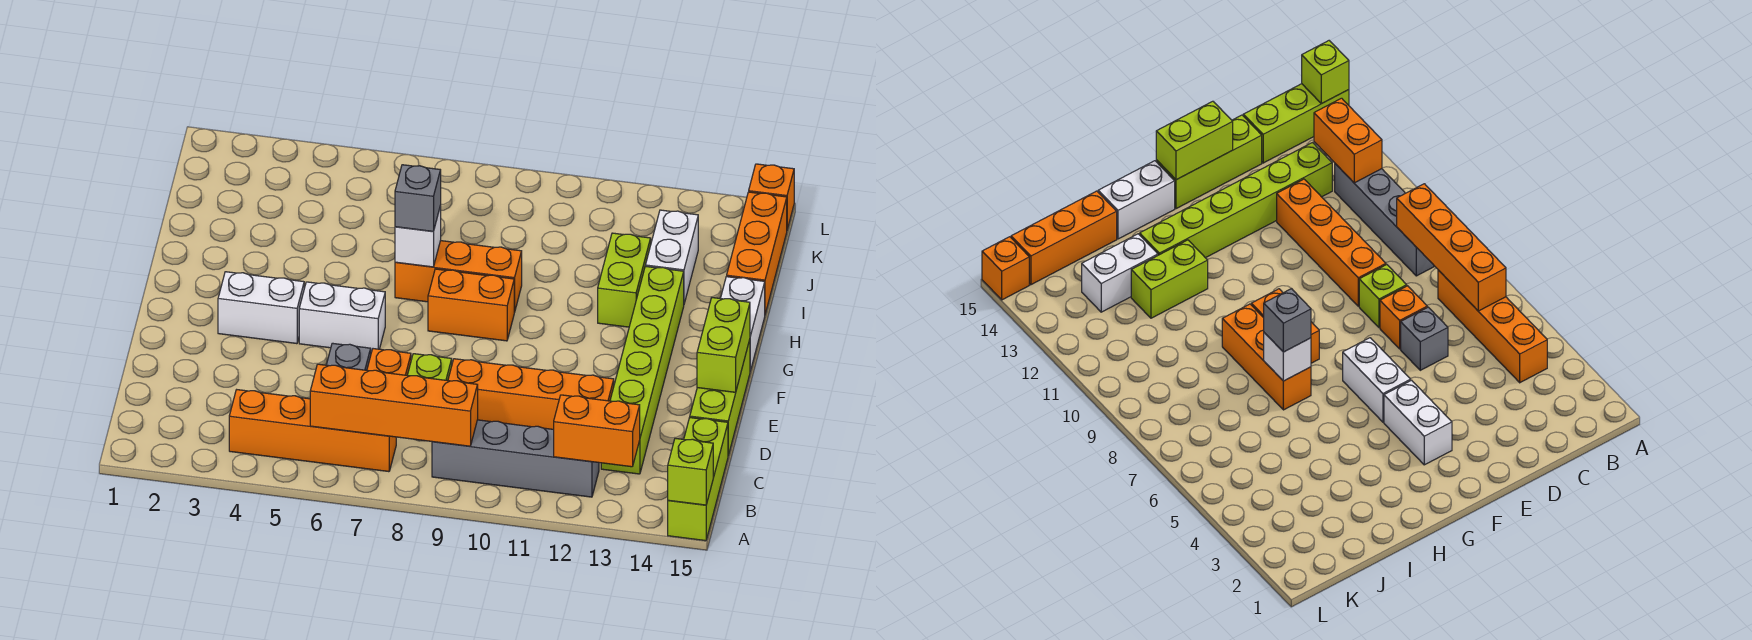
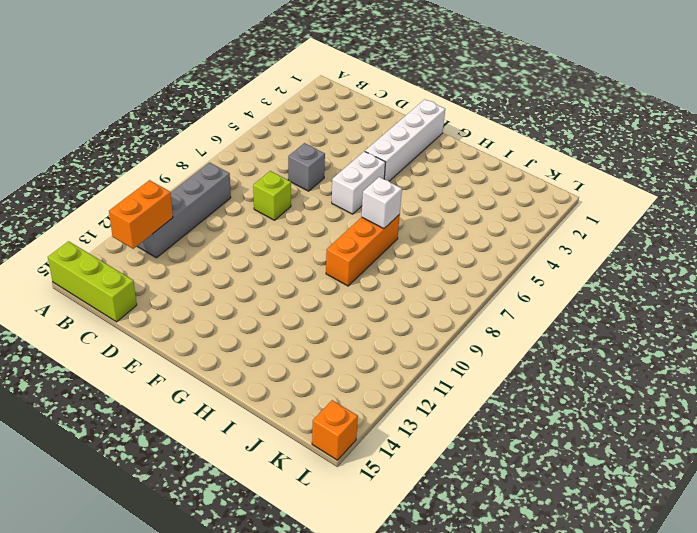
white 1x4 brick [365,99,445,181] -> white 1x2 brick [218,272,304,344]
none -> orange 1x4 brick [229,390,396,472]
none -> lime 1x6 brick [601,266,684,474]
none -> orange 1x1 brick [367,349,411,375]

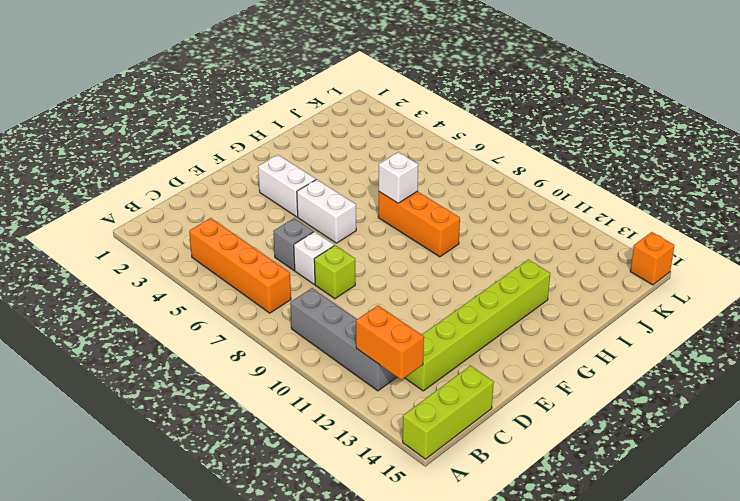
white 1x1 brick [294,232,334,284] -> orange 1x1 brick [367,349,411,375]
none -> orange 1x4 brick [448,359,614,429]
none -> lime 1x3 brick [690,340,750,455]
none -> orange 1x2 brick [428,269,514,341]

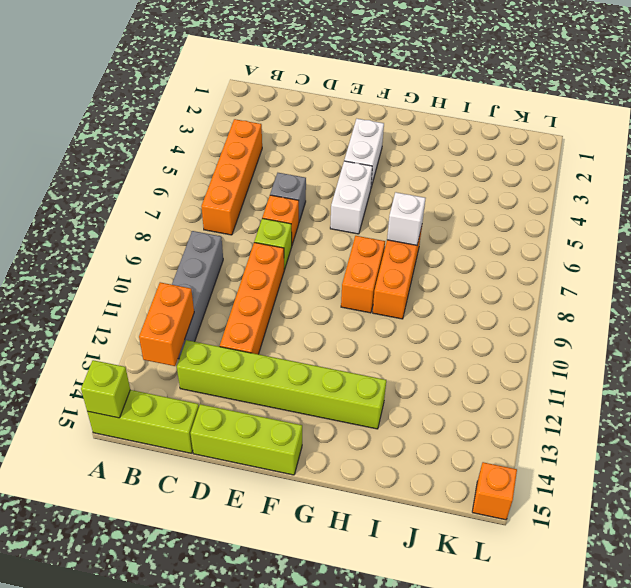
none -> white 1x2 brick [720,277,765,371]
none -> lime 1x2 brick [598,233,651,327]
none -> white 1x2 brick [645,210,698,303]

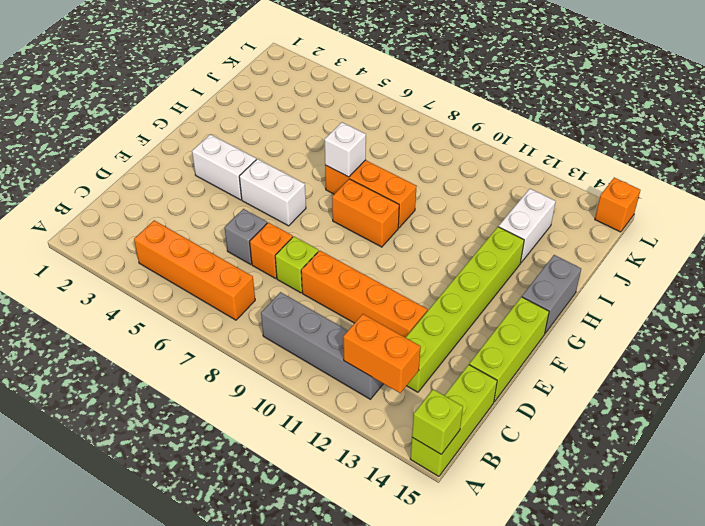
grey 1x2 brick [522,255,581,333] -> white 1x2 brick [720,277,765,371]
none -> lime 1x2 brick [598,233,651,327]
none -> orange 1x3 brick [727,192,787,314]
none -> orange 1x4 brick [310,364,478,446]

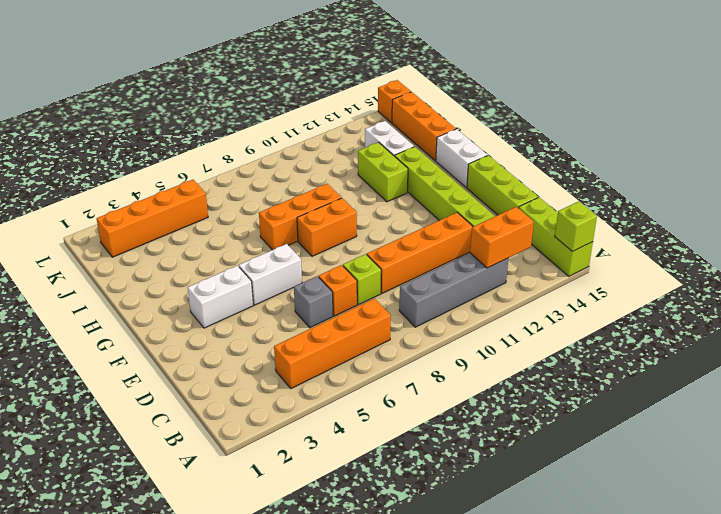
orange 1x4 brick [97,180,208,257] -> orange 1x4 brick moved to [310,364,478,446]
none -> lime 1x2 brick [697,298,750,392]
none -> white 1x1 brick [395,206,441,267]
none -> grey 1x1 brick [395,165,441,232]

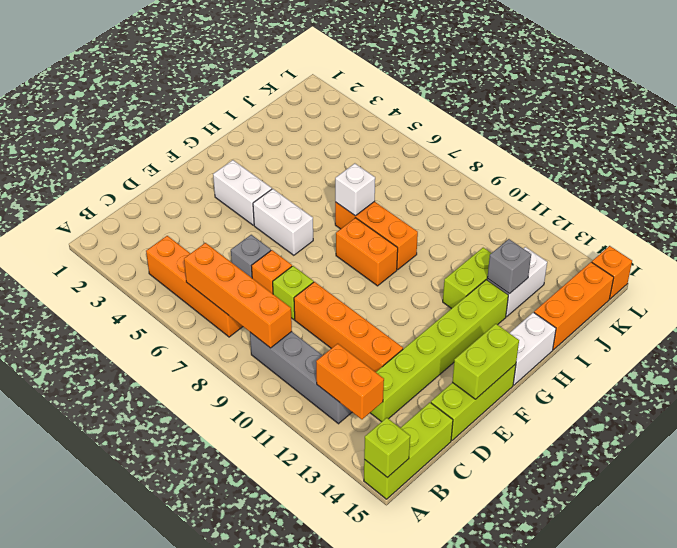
grey 1x1 brick [487,239,531,294] -> grey 1x1 brick moved to [395,165,441,232]

